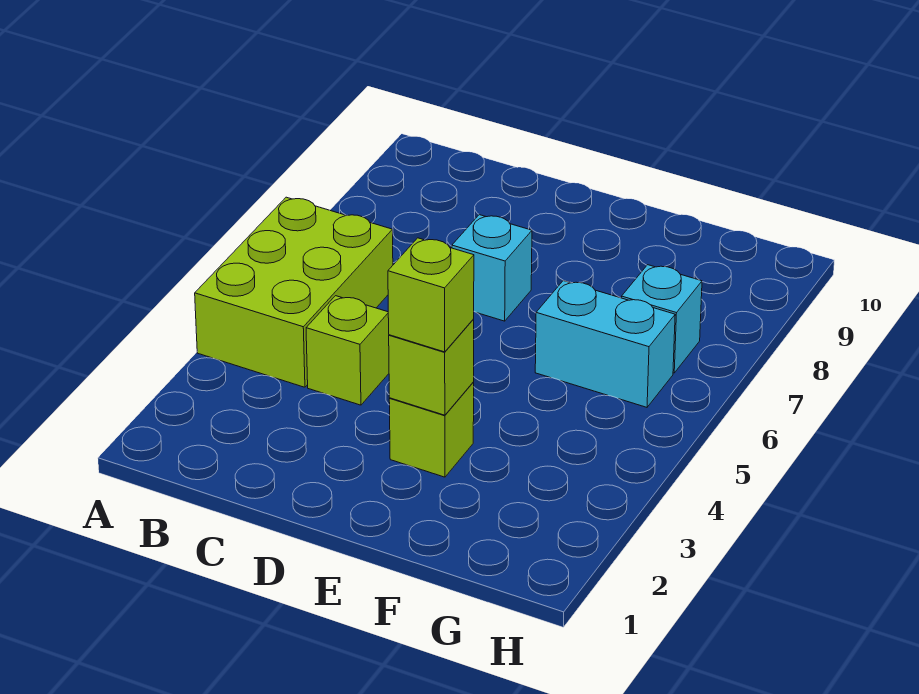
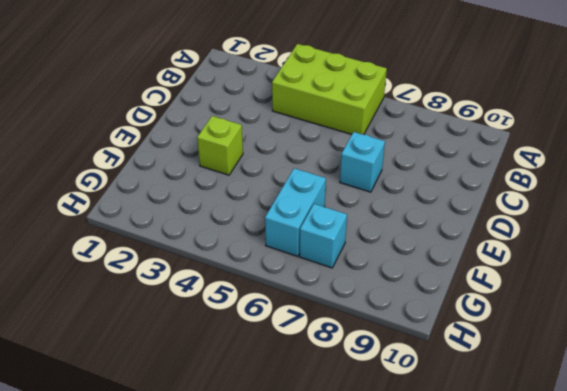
none -> lime 1x1 brick [306,296,389,405]
none -> lime 1x1 brick [389,319,474,415]

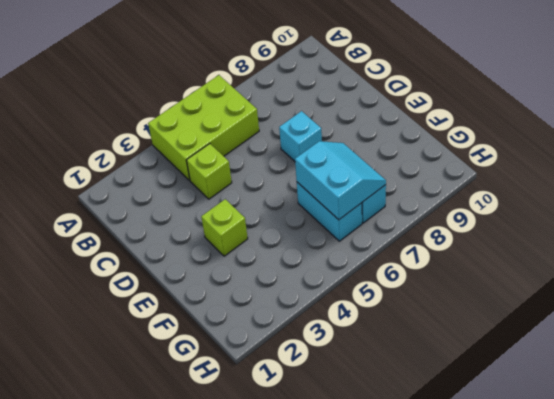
cyan 2x2 slope [295,141,386,220] -> none
none -> lime 1x1 brick [389,319,474,415]
none -> lime 1x1 brick [388,238,474,352]

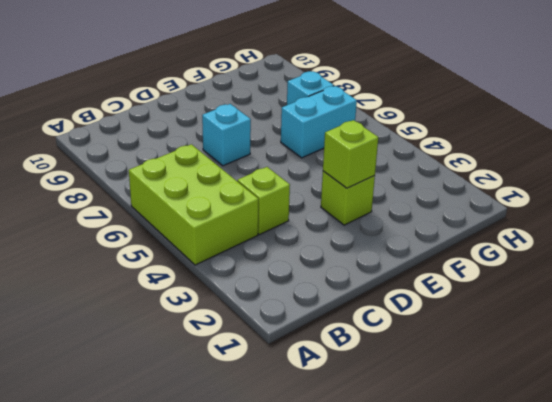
none -> lime 1x1 brick [388,238,474,352]

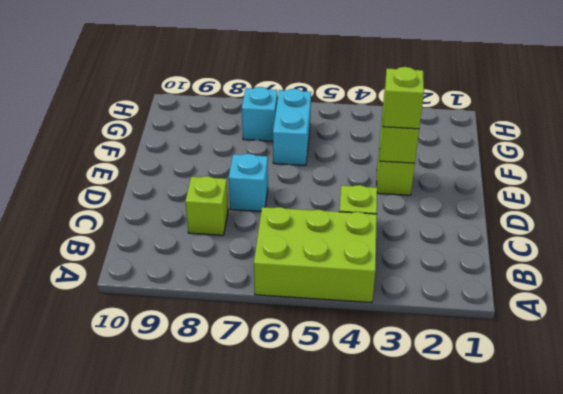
lime 1x1 brick [185,176,228,235] -> none

